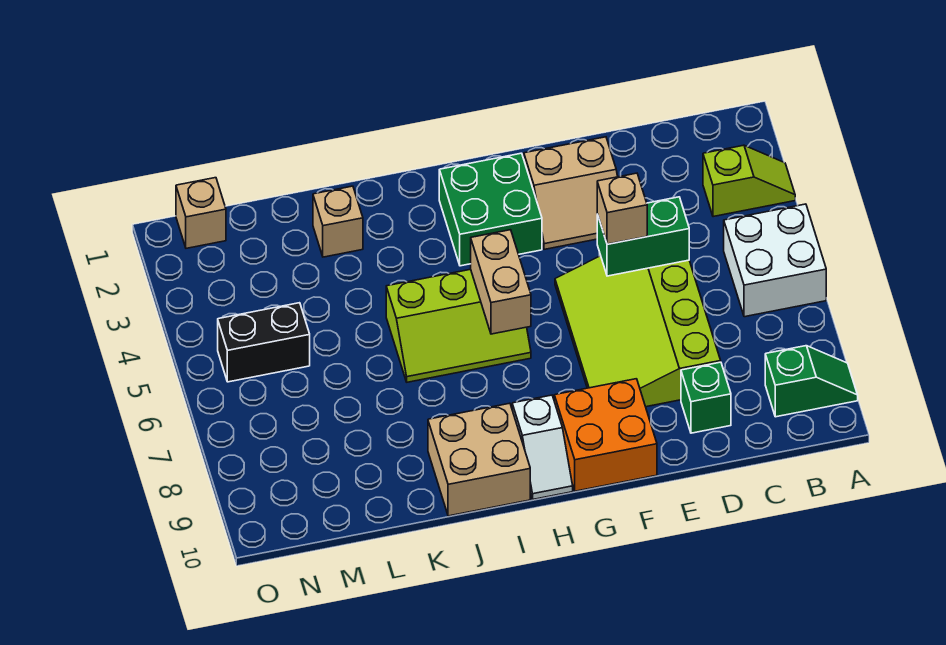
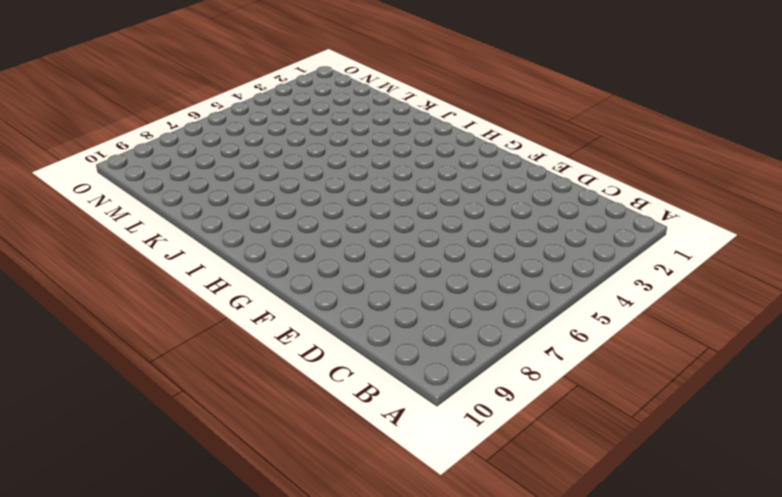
none -> lime 1x2 slope [703,145,795,217]
none -> white 2x2 brick [724,204,826,317]
none -> green 1x2 slope [765,346,858,417]

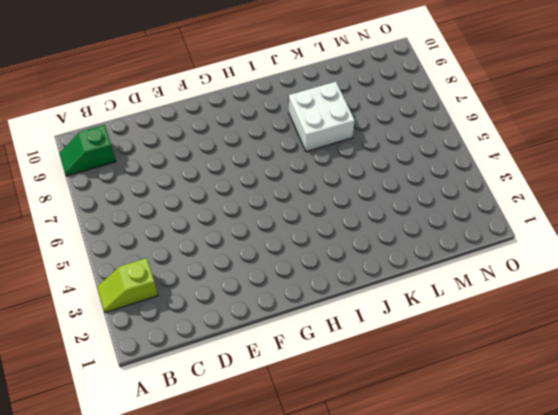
white 2x2 brick [289,82,355,152] -> white 2x2 brick moved to [724,204,826,317]
none -> lime 3x4 slope [555,256,721,407]
none -> green 1x1 brick [681,362,731,433]
none -> tan 2x2 slope [524,137,618,249]

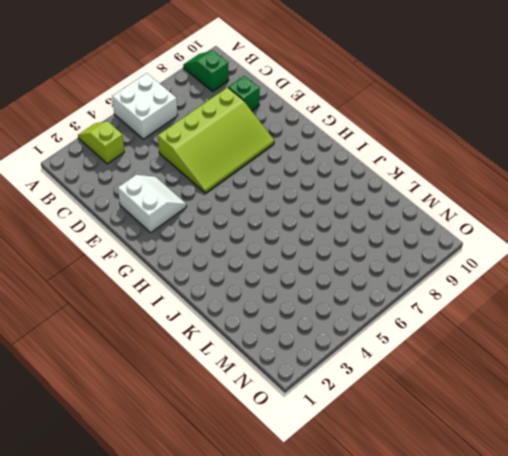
white 2x2 slope [118,175,186,233] -> tan 2x2 slope [524,137,618,249]
none -> orange 2x2 brick [554,379,657,491]
none -> green 2x2 brick [439,153,542,266]
none -> lime 2x3 slope [386,269,531,382]

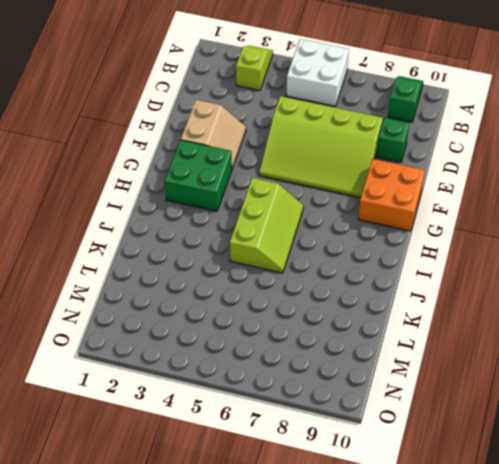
none -> white 1x2 slope [512,395,573,499]
none -> tan 2x2 brick [428,403,530,516]
none -> tan 1x1 brick [313,186,363,257]

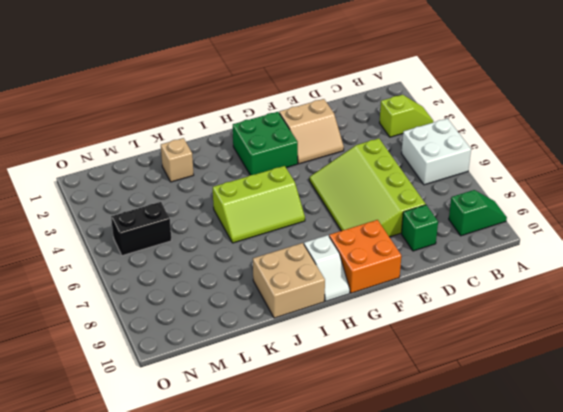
none -> tan 1x1 brick [176,178,226,248]
none -> green 1x2 brick [597,197,689,276]
none -> tan 1x2 brick [471,230,531,334]

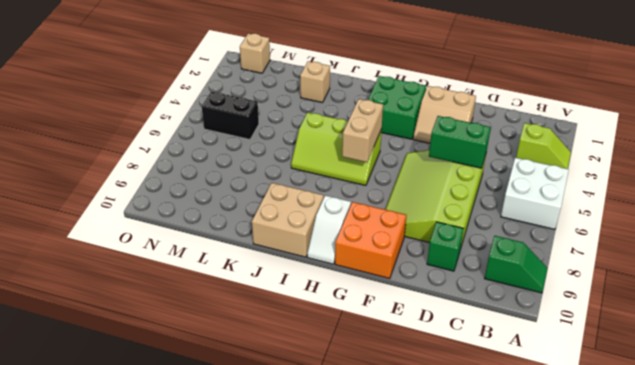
none -> tan 1x1 brick [597,173,647,244]

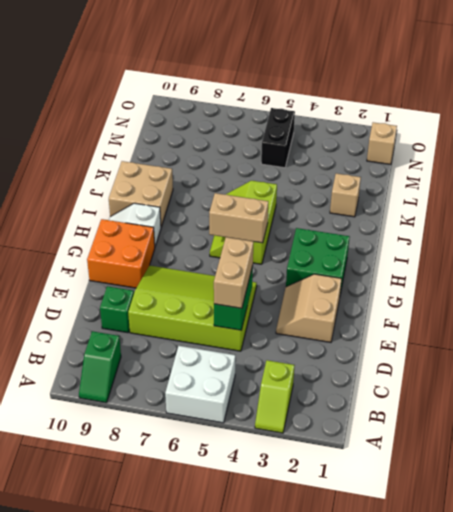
tan 1x2 brick [214,237,254,308] -> tan 1x1 brick [597,173,647,244]

